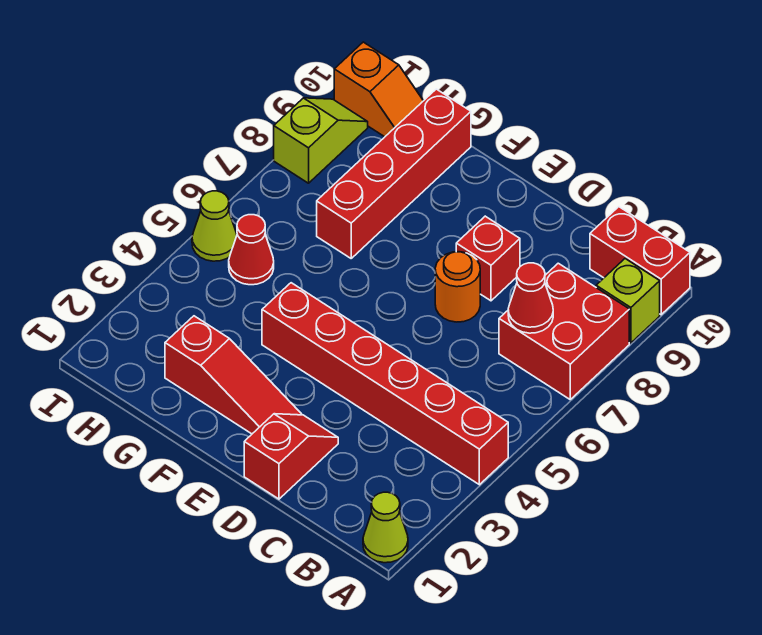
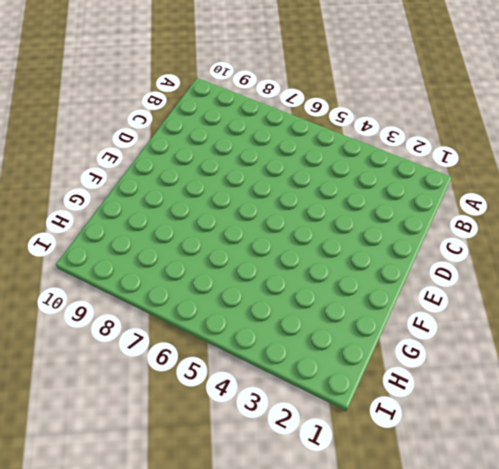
none -> lime 1x1 cone [363,492,408,563]
none -> red 1x6 brick [262,283,508,485]
none -> red 2x2 brick [499,263,629,399]

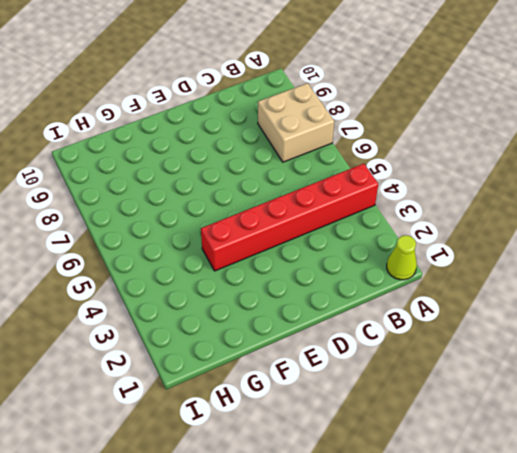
tan 2x2 brick [258,83,334,162] -> red 2x2 brick [499,263,629,399]
none -> lime 1x1 brick [596,259,660,343]
none -> red 1x2 brick [590,207,690,315]
none -> red 1x2 slope [244,414,338,499]

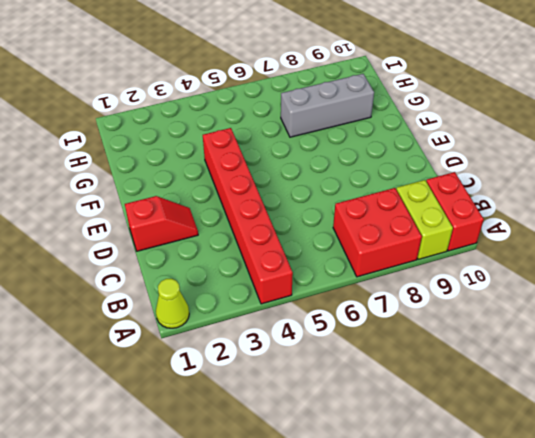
lime 1x2 brick [396,180,453,259] -> lime 1x1 brick [596,259,660,343]
grey 1x3 brick [281,74,374,137] -> red 1x4 brick [317,89,471,258]
none -> orange 1x1 round brick [435,252,480,322]
none -> red 1x1 brick [456,216,520,301]
none -> red 1x3 slope [165,316,302,434]

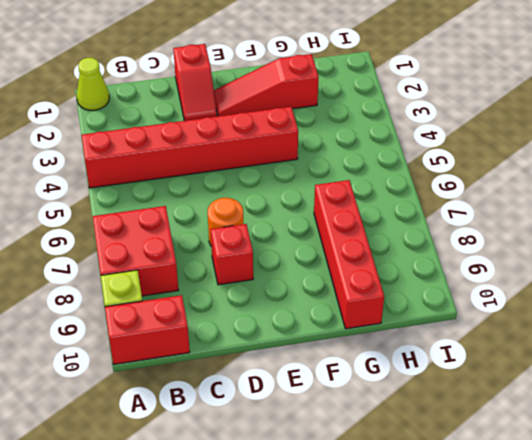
none -> red 1x1 cone [229,215,274,285]
none -> orange 1x2 slope [334,42,423,137]
none -> lime 1x1 cone [192,191,237,261]

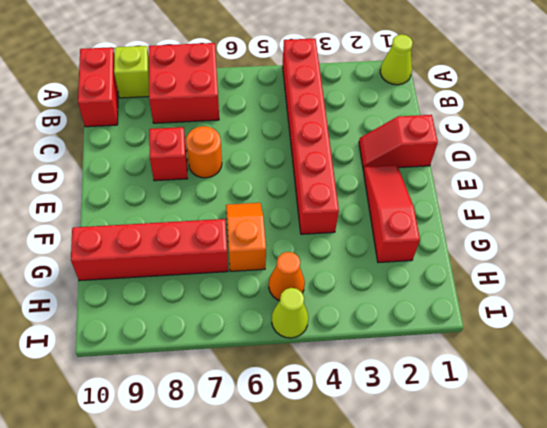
orange 1x2 slope [226,203,266,271] -> orange 1x2 slope moved to [334,42,423,137]
orange 1x1 cone [269,252,305,301] -> red 1x1 cone [229,215,274,285]
none -> lime 1x2 slope [274,98,368,183]
none -> red 1x1 cone [508,263,553,333]

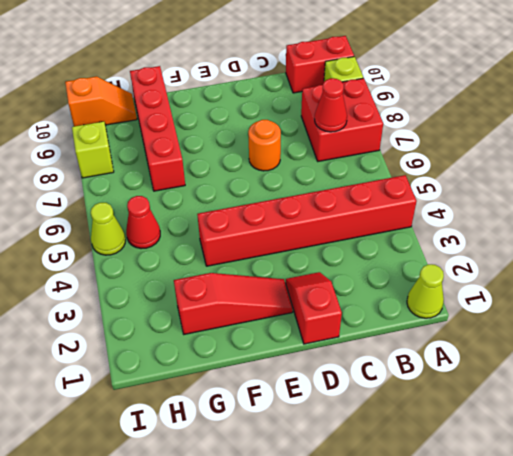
none -> red 1x1 brick [456,216,520,301]

